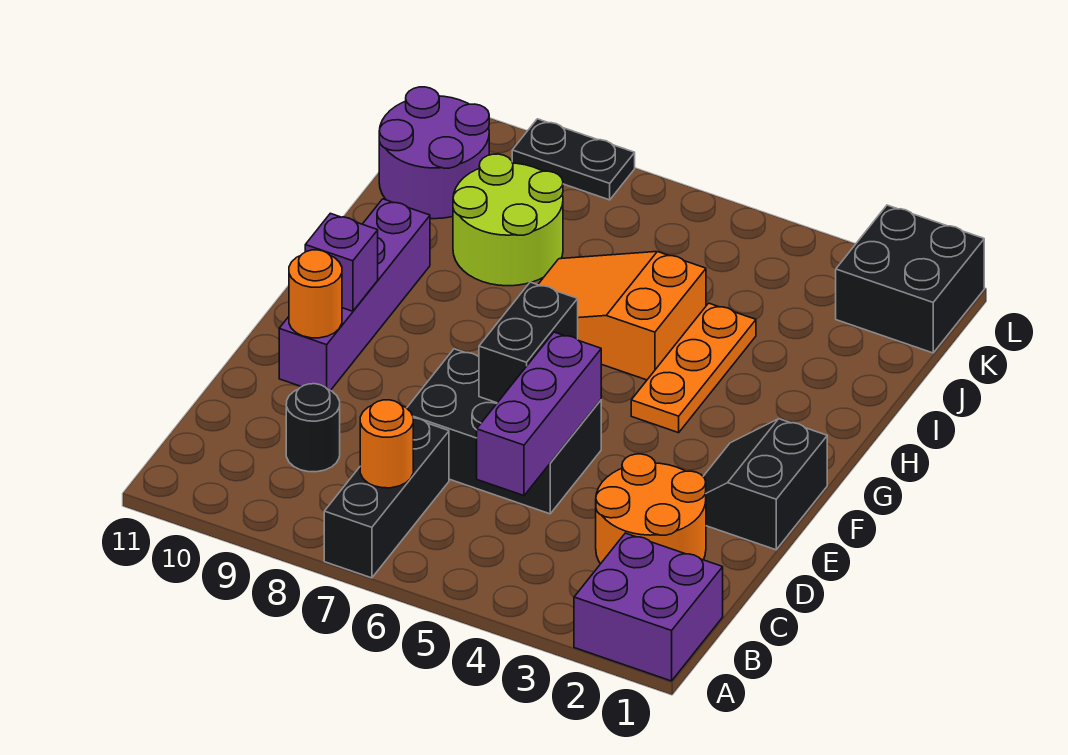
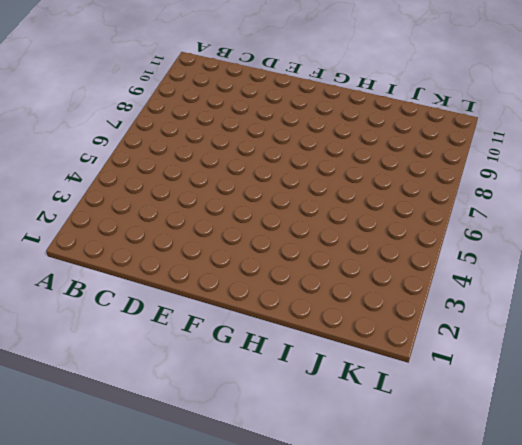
none -> purple 2x2 brick [574,533,723,681]
none -> black 1x3 brick [324,418,449,578]
none -> orange 2x2 round brick [596,454,706,564]

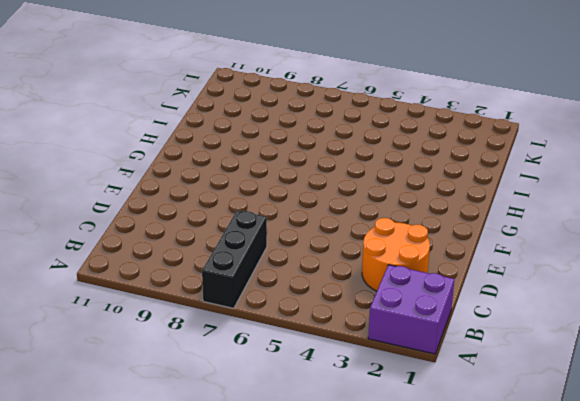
none -> black 1x1 round brick [286,384,340,472]
none -> black 2x3 brick [407,349,601,514]
none -> black 2x2 slope [703,419,827,550]

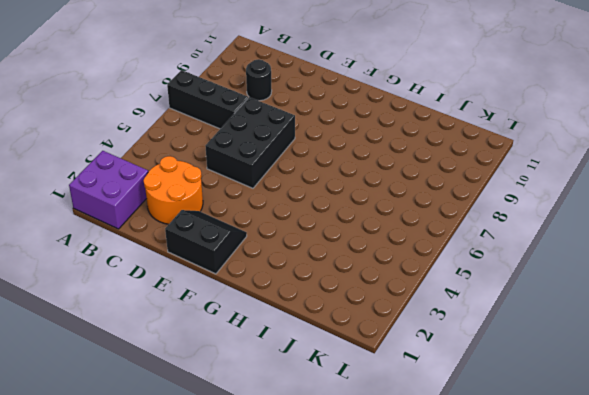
none -> purple 1x4 brick [279,199,430,390]
none -> orange 1x3 plate [631,303,756,433]
none -> orange 2x3 slope [538,252,706,380]

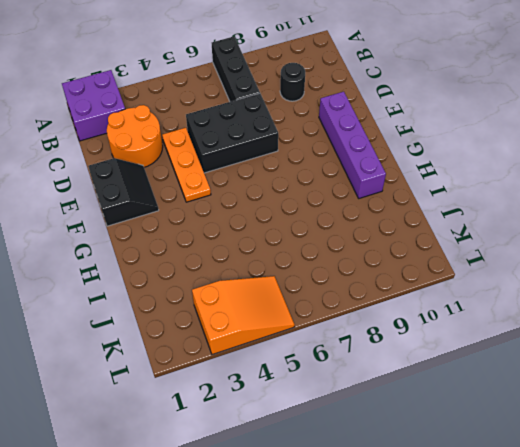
orange 1x3 plate [162,128,211,202] -> orange 1x3 plate moved to [631,303,756,433]
orange 2x3 slope [192,276,295,355] -> orange 2x3 slope moved to [538,252,706,380]
none -> lime 2x2 round brick [453,154,563,286]
none -> purple 2x2 round brick [379,87,489,219]
none -> black 2x2 brick [836,205,984,353]

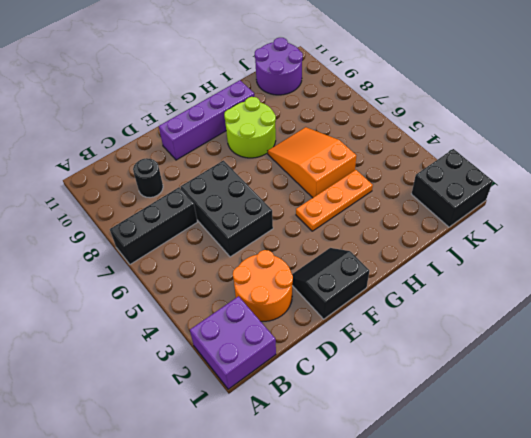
lime 2x2 round brick [224,97,276,158] -> lime 2x2 round brick moved to [453,154,563,286]
none -> black 1x2 plate [512,119,635,200]
none -> orange 1x1 round brick [360,400,413,488]
none -> purple 1x3 brick [477,332,601,496]

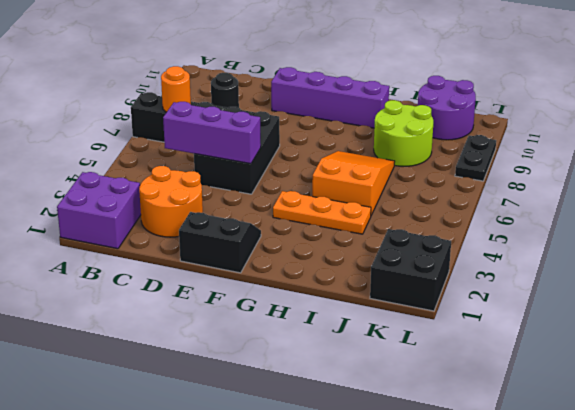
none -> black 1x2 brick [479,282,578,403]
none -> orange 1x1 round brick [289,250,342,338]
none -> purple 1x1 brick [305,213,378,311]

